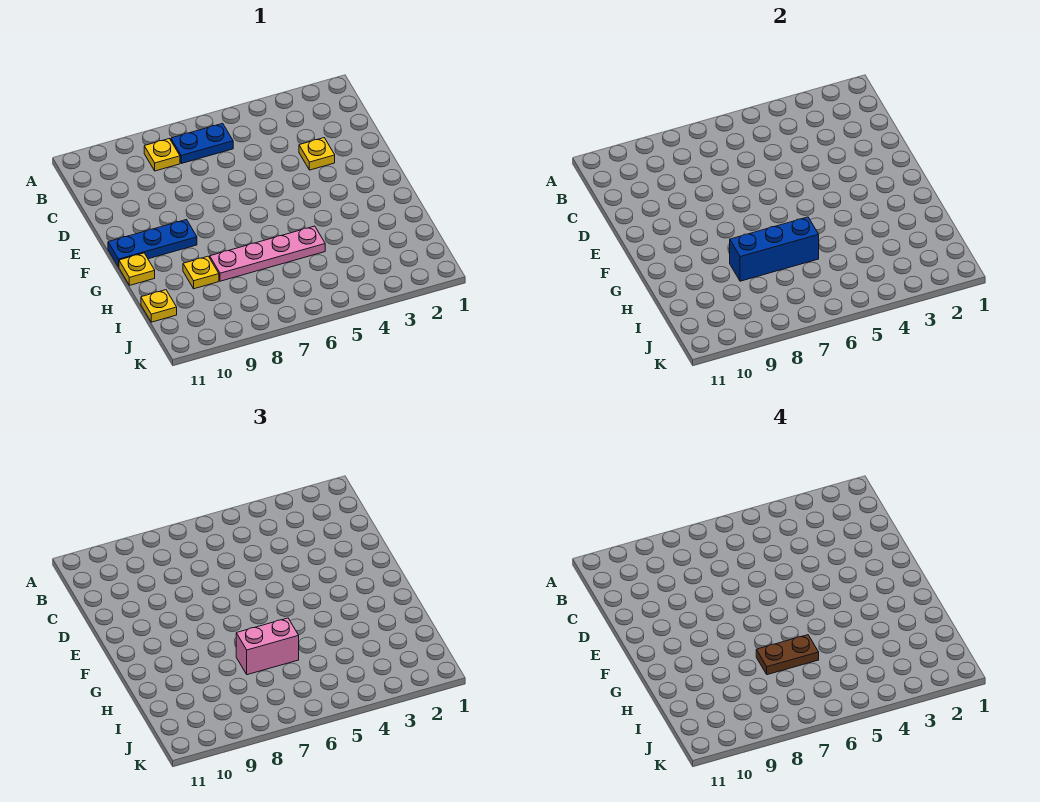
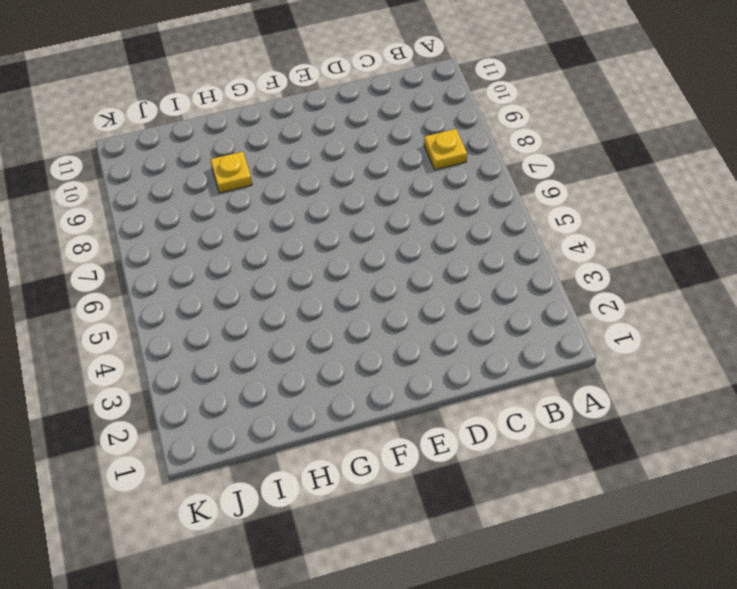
none -> blue 1x2 plate [171,123,233,163]
none -> yellow 1x1 plate [299,138,335,170]

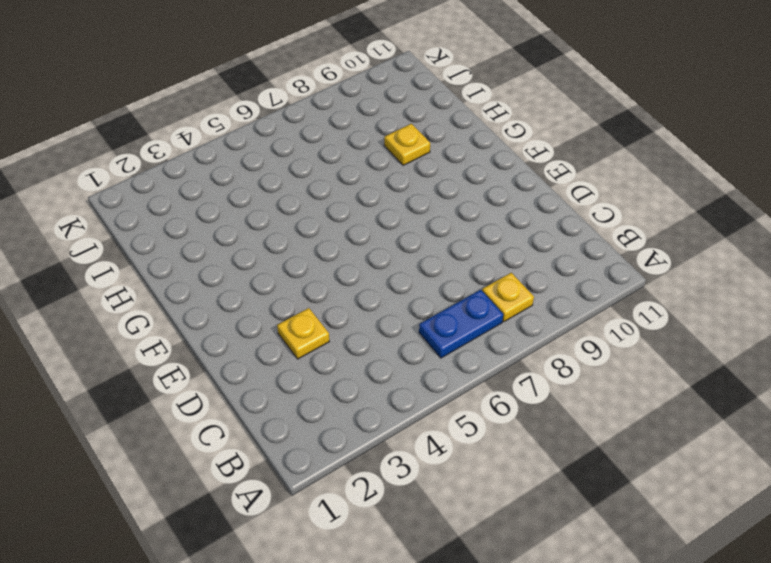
none -> blue 1x3 plate [108,220,197,267]
none -> yellow 1x1 plate [119,253,155,285]

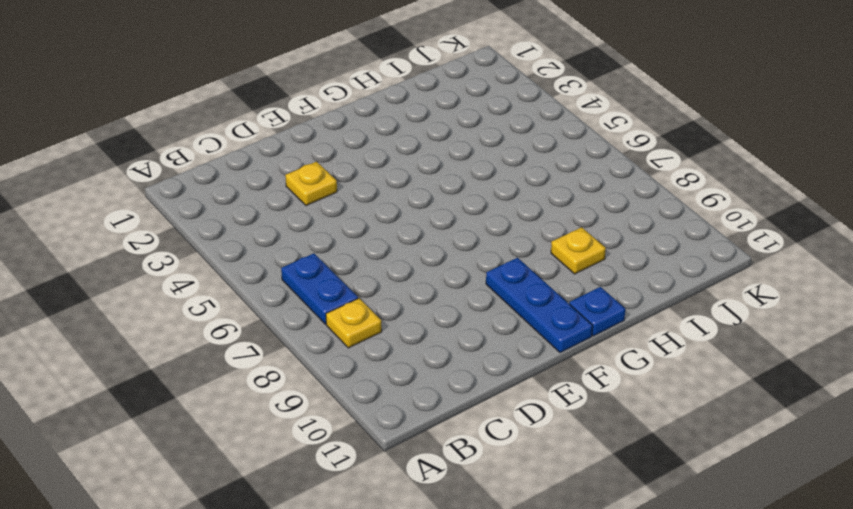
blue 1x1 plate [569,287,625,336] -> yellow 1x1 plate [119,253,155,285]
none -> pink 1x4 plate [210,226,325,281]
none -> yellow 1x1 plate [141,290,177,322]

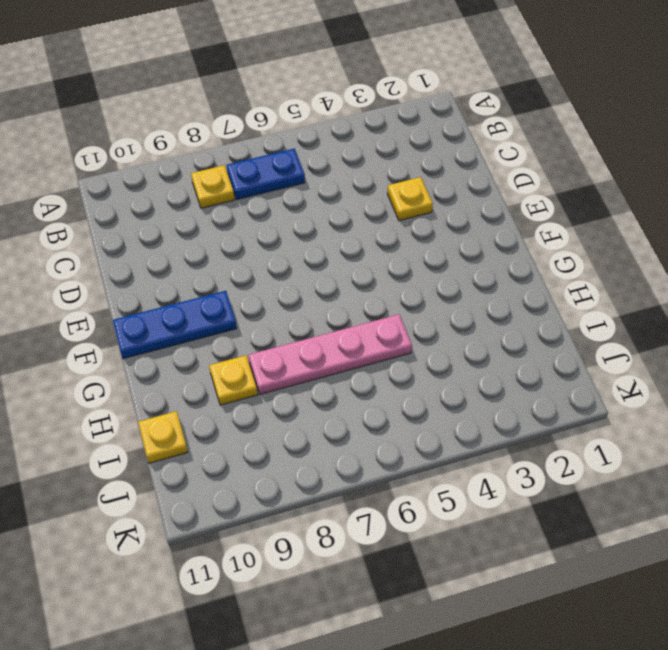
none -> yellow 1x1 plate [119,253,155,285]
none -> blue 1x3 brick [730,217,819,281]

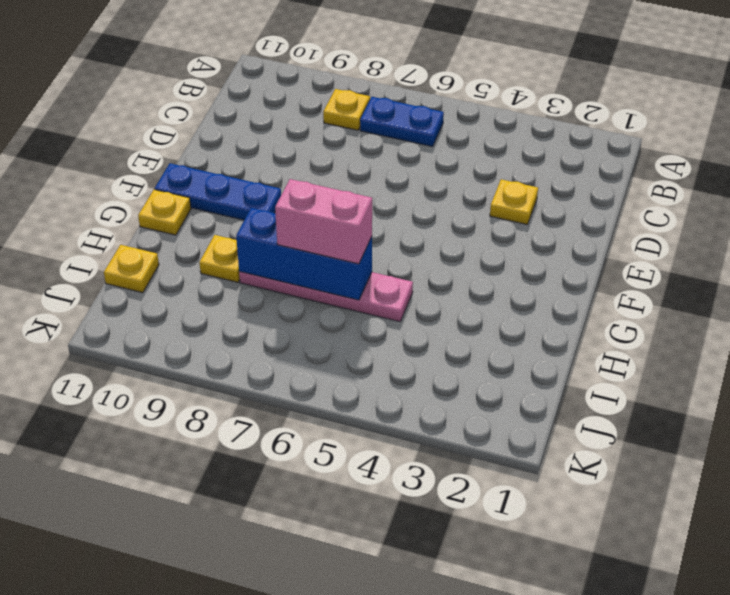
none -> brown 1x2 plate [756,635,819,675]

